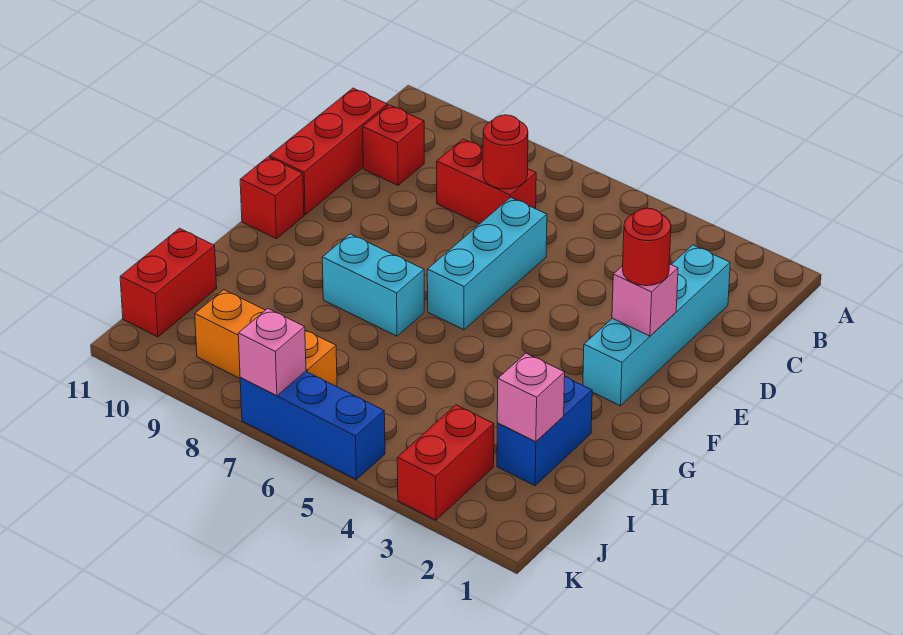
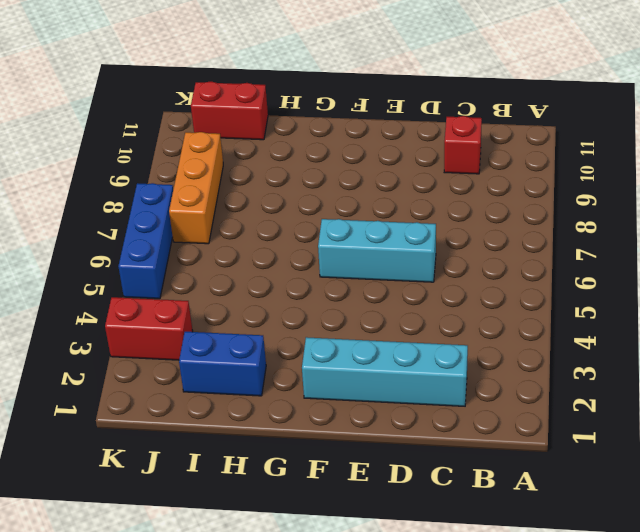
none -> red 1x2 brick [437,139,536,224]
none -> red 1x3 brick [269,88,388,215]
none -> red 1x1 brick [240,157,304,239]

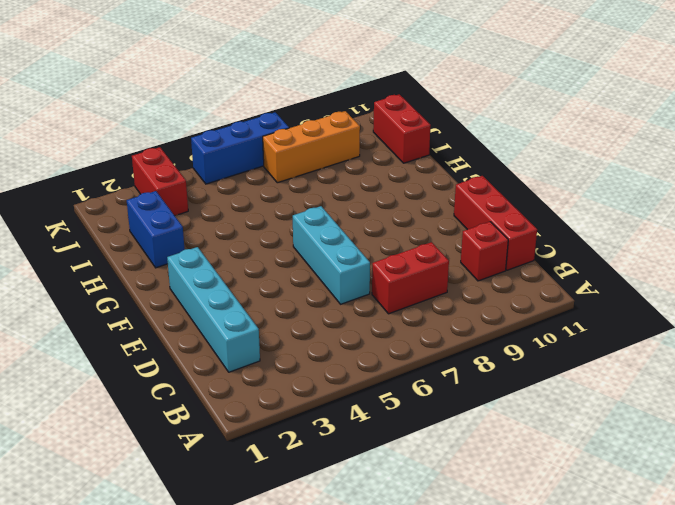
none -> red 1x1 brick [240,157,304,239]
none -> cyan 1x2 brick [322,234,424,336]
none -> red 1x1 round brick [483,115,528,189]

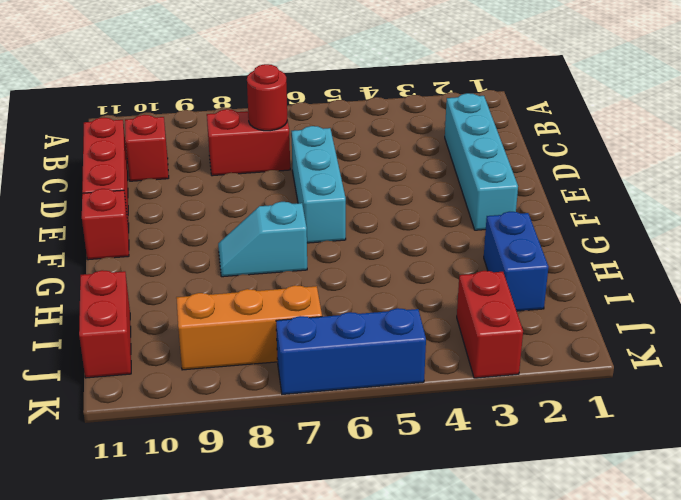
cyan 1x2 slope [218,202,307,277] -> cyan 1x2 brick [322,234,424,336]
none -> pink 1x1 brick [612,264,678,336]
none -> pink 1x1 brick [497,353,565,442]
none -> pink 1x1 brick [238,309,306,396]

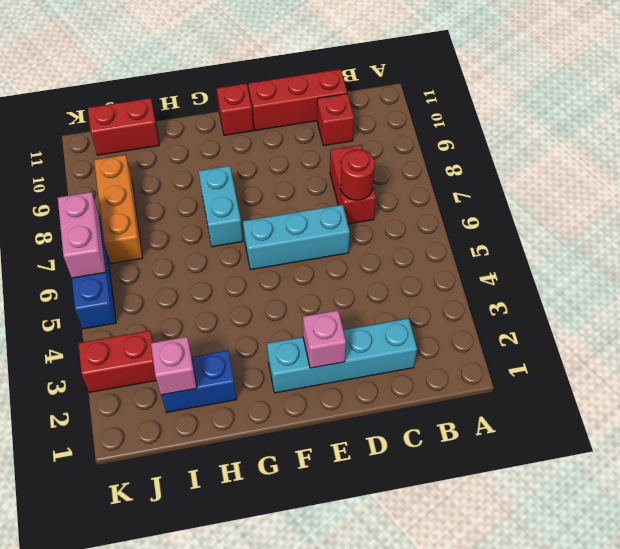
pink 1x2 brick [58,192,106,278] -> pink 1x1 brick [238,309,306,396]
none -> red 1x1 round brick [623,208,671,286]

